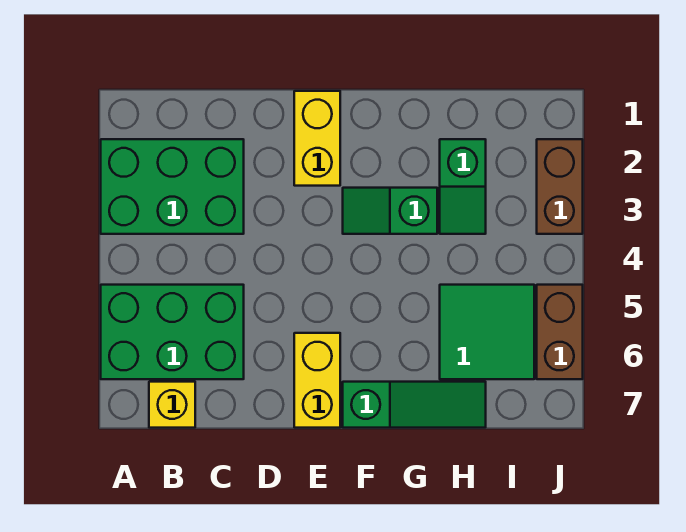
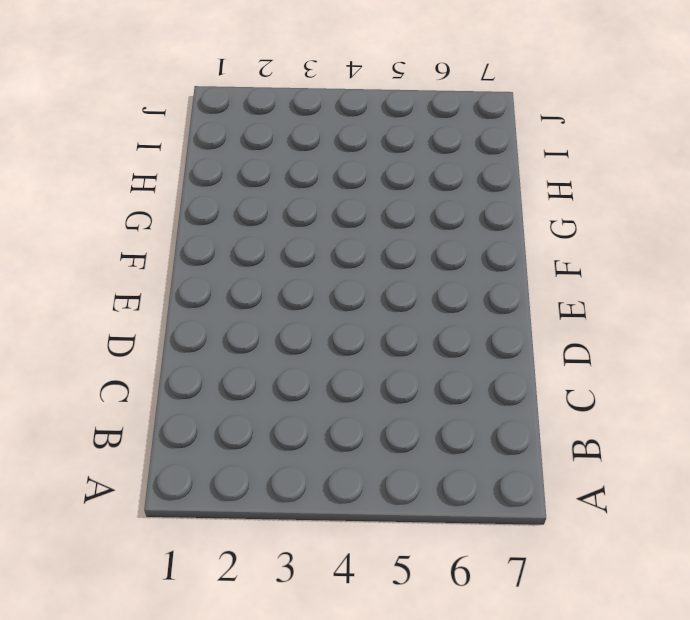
none -> green 2x3 brick [101,139,244,234]
none -> green 2x3 brick [101,285,244,379]

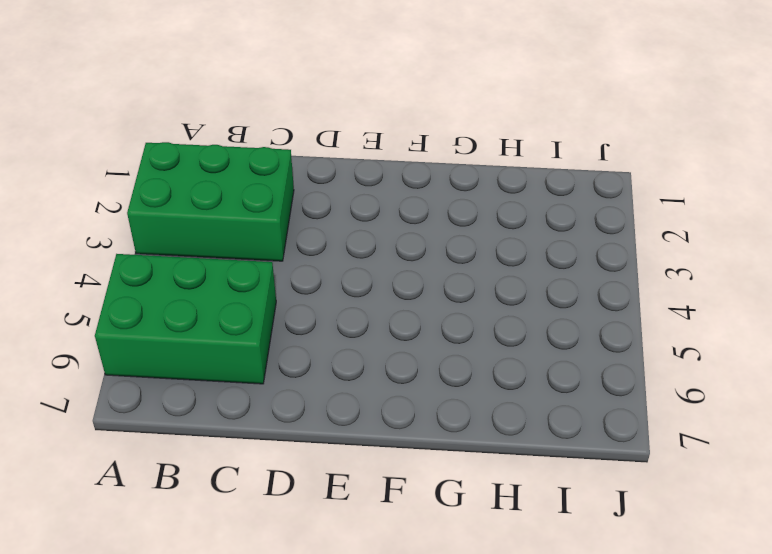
none -> yellow 1x1 brick [149,382,195,428]
none -> yellow 1x2 brick [294,91,340,186]

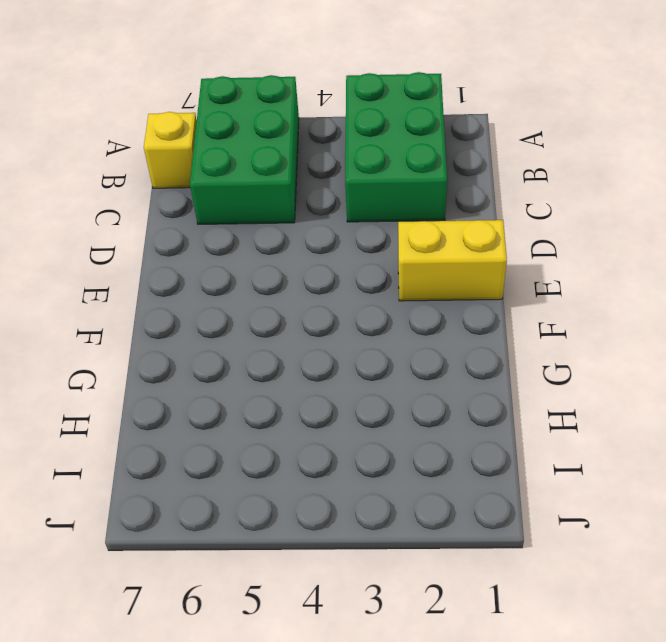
none -> yellow 1x2 brick [294,333,340,428]
none -> green 1x2 slope [343,188,437,234]

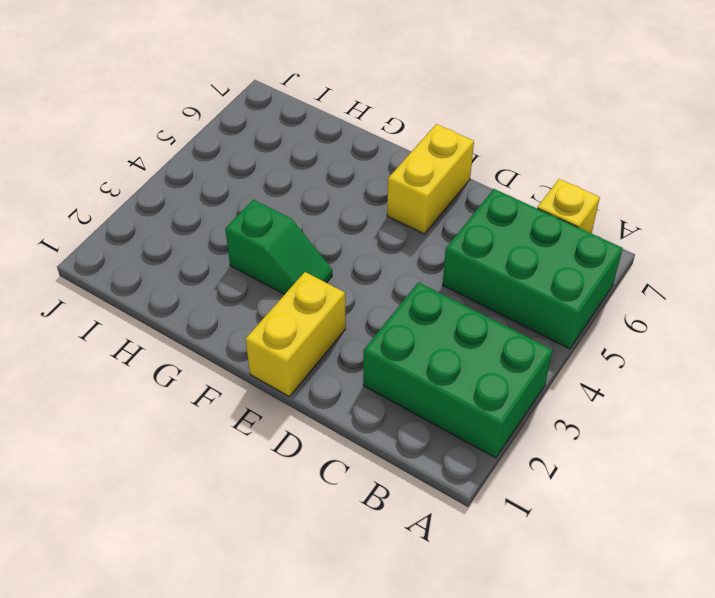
none -> green 1x3 slope [343,382,486,428]
none -> green 1x2 slope [440,139,486,234]

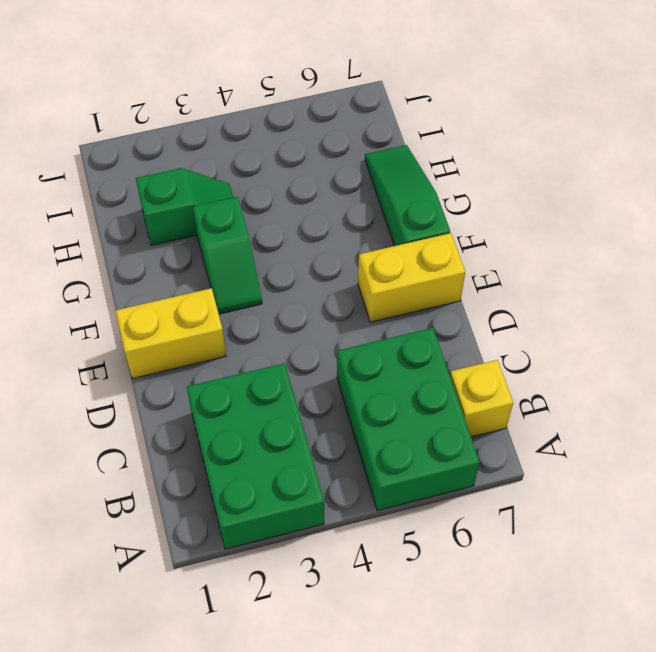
none -> green 2x2 tile [440,285,534,379]
none -> brown 1x2 brick [537,139,583,234]

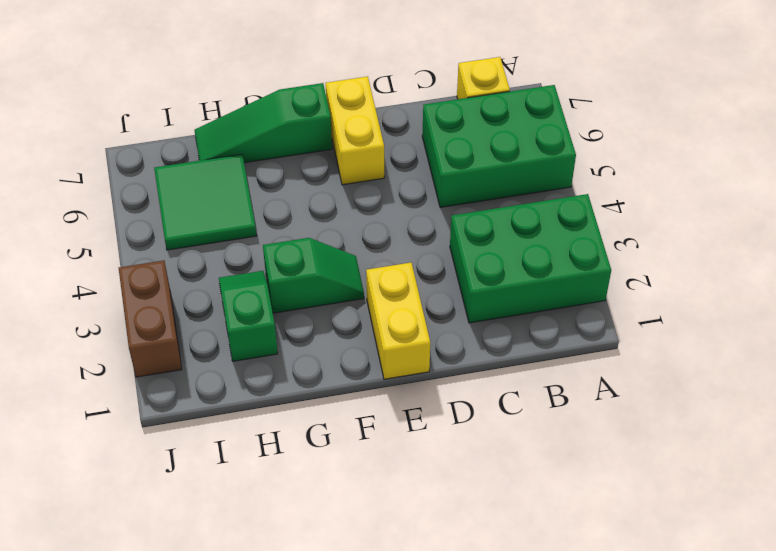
none -> brown 1x2 brick [537,285,583,379]

